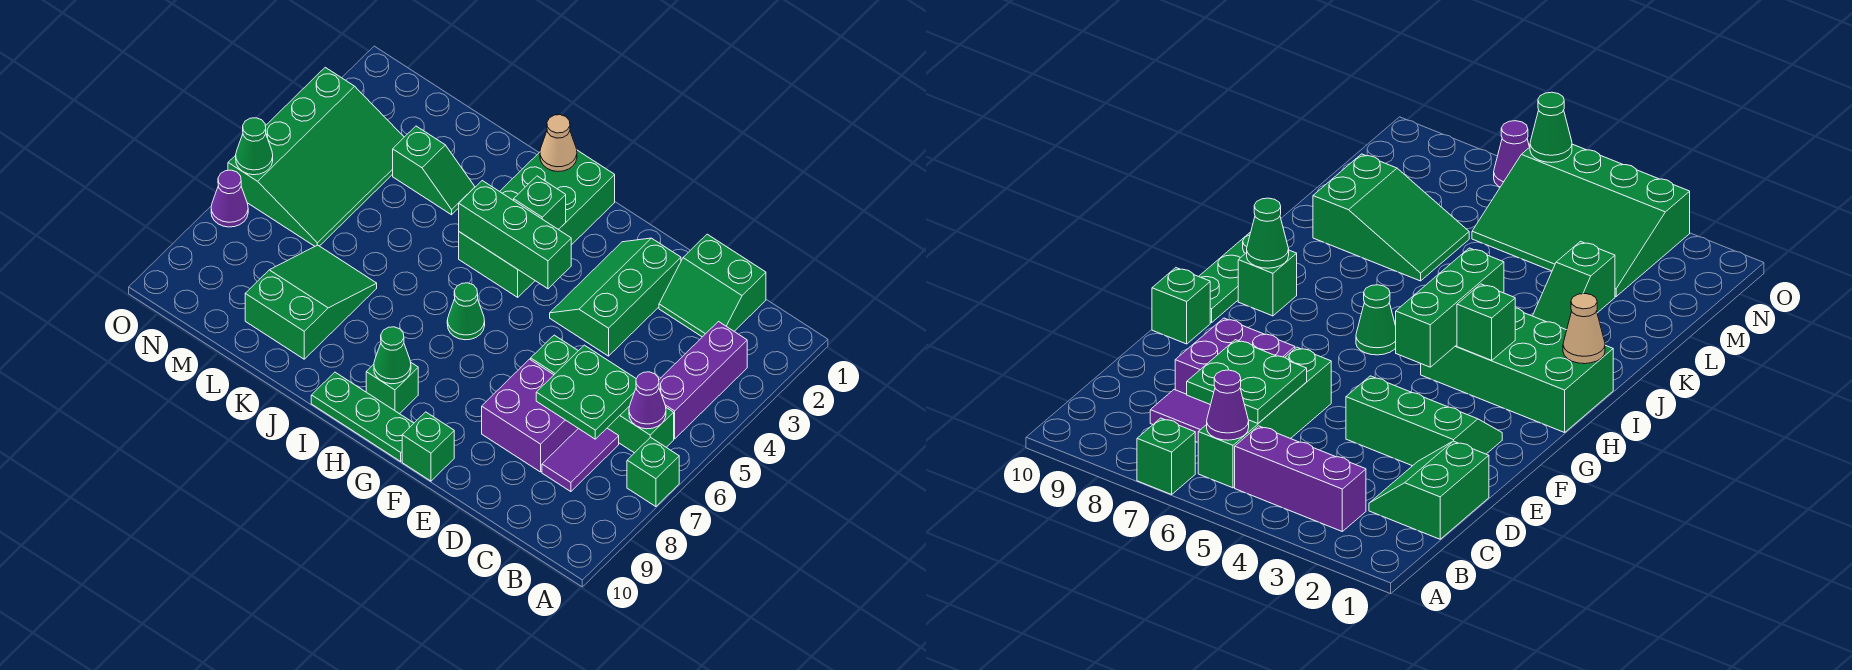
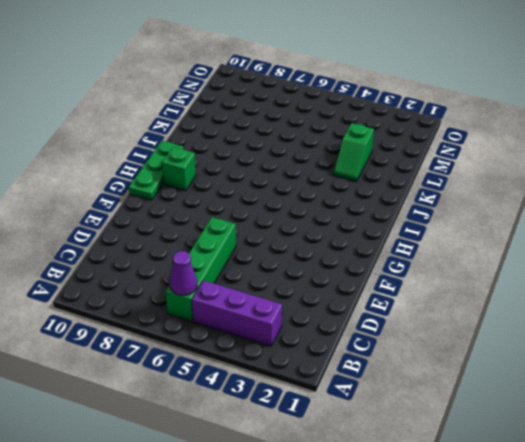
none -> green 1x1 brick [627,437,679,507]
none -> green 2x2 slope [659,234,766,337]
none -> purple 1x2 tile [542,428,619,492]

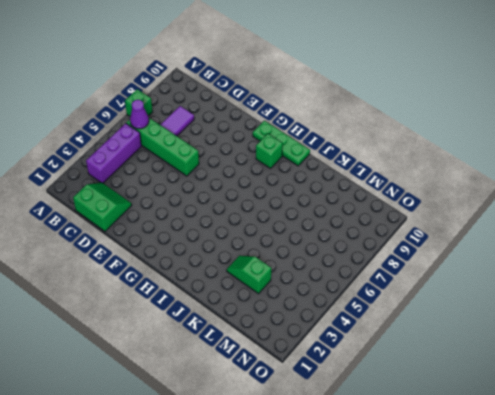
none -> purple 2x2 brick [482,359,578,472]
none -> green 2x3 slope [550,238,681,356]
none -> green 1x1 brick [402,412,454,481]

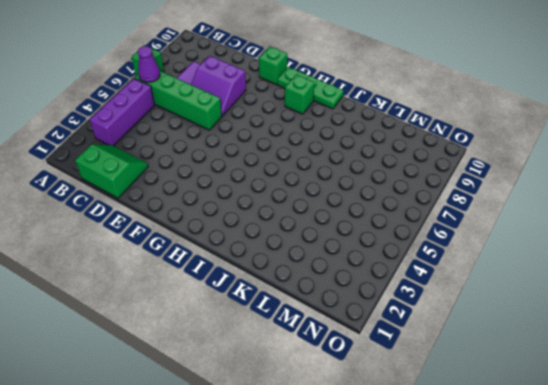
purple 2x2 slope [191,56,246,116] -> purple 2x2 brick [482,359,578,472]
none -> green 2x3 slope [550,238,681,356]
none -> green 2x4 brick [459,150,615,297]
none -> green 1x1 cone [447,283,485,340]

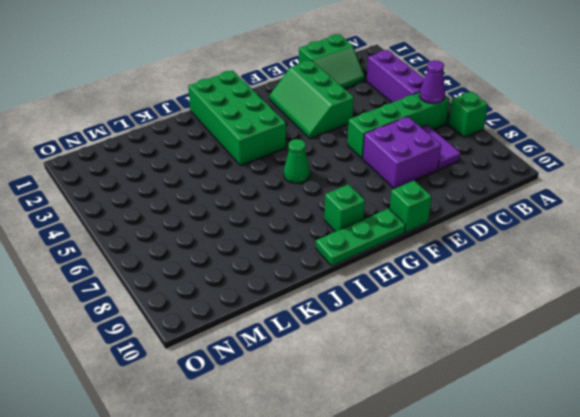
none -> green 1x2 slope [393,126,475,215]
none -> green 2x3 slope [245,245,377,359]
none -> green 3x4 slope [228,67,404,246]

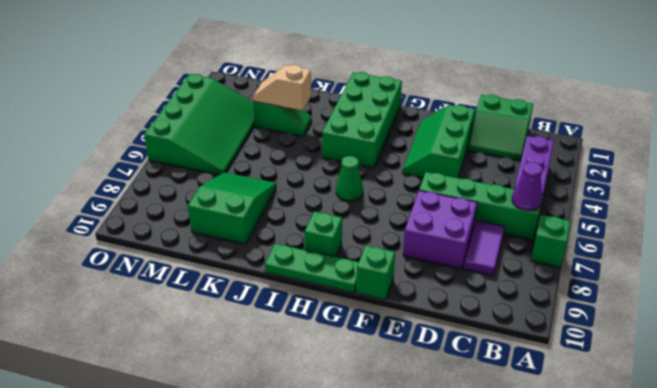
tan 1x2 slope [253,65,311,110] -> none
none -> purple 1x1 cone [211,170,248,227]
none -> green 2x2 plate [536,345,636,439]
none -> green 1x3 brick [459,181,571,289]

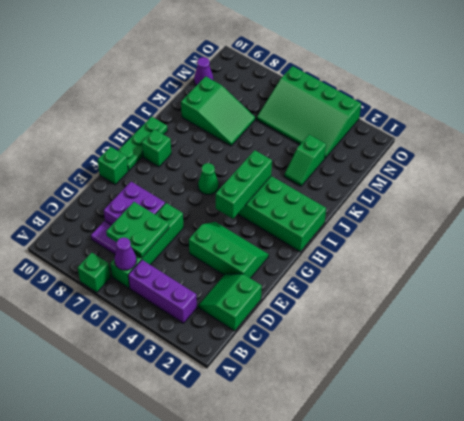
purple 1x1 cone [194,57,213,86] -> purple 1x1 cone moved to [211,170,248,227]
none -> green 1x1 brick [514,176,566,229]
none -> green 1x1 cone [374,327,411,384]
none -> tan 1x1 cone [540,115,577,172]

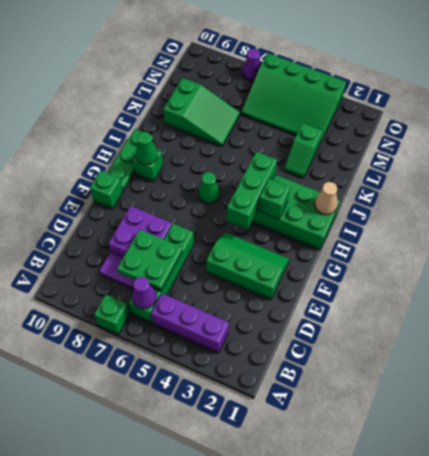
none -> green 2x2 slope [659,234,766,337]
none -> green 1x1 cone [236,118,273,175]

